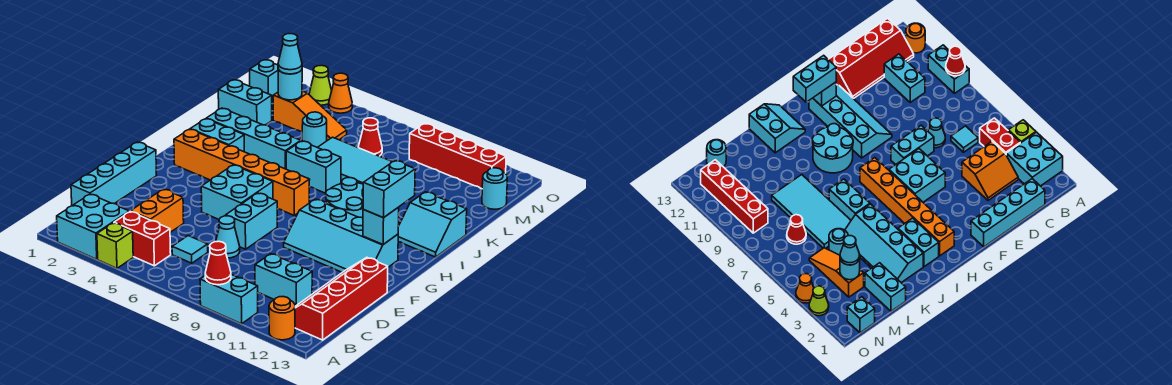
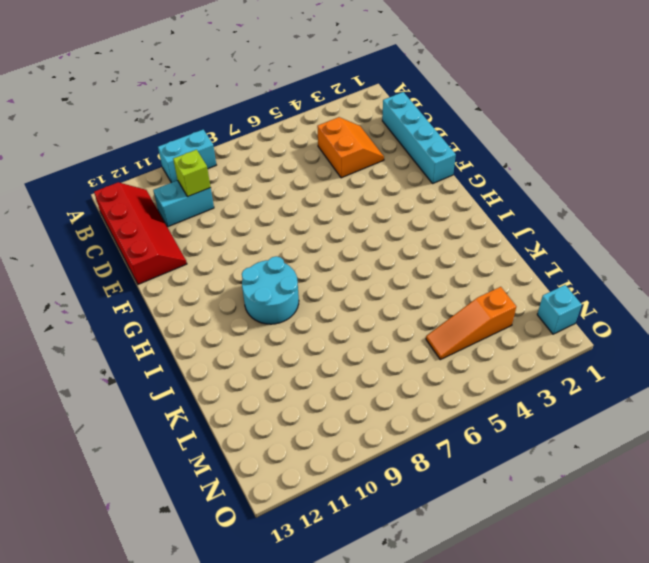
lime 1x1 brick [173,150,211,197] -> lime 1x1 brick moved to [97,223,133,268]
none -> cyan 2x2 brick [57,194,129,259]
none -> orange 1x1 round brick [269,297,295,340]
none -> red 1x2 brick [114,212,171,266]
none -> cyan 1x1 tile [172,236,208,263]

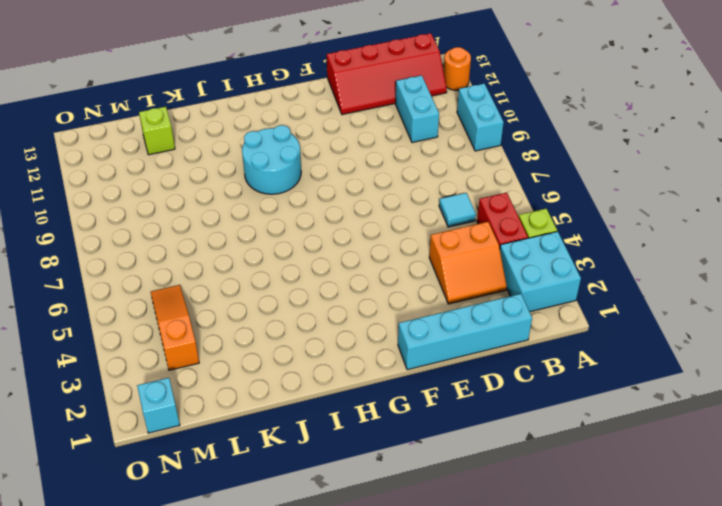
lime 1x1 brick [139,107,175,155] -> none
none -> cyan 1x1 cone [216,216,240,258]
none -> cyan 1x2 brick [226,193,277,249]
none -> cyan 2x2 brick [201,165,273,219]
none -> cyan 2x4 slope [284,199,398,272]

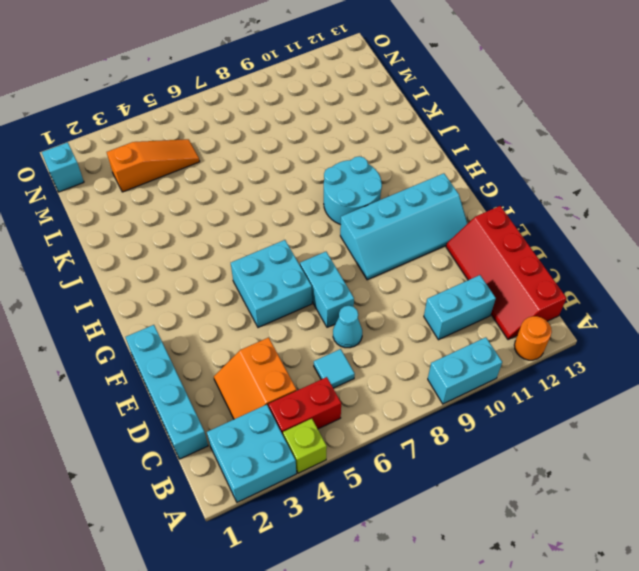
none -> orange 1x6 brick [174,129,310,215]
none -> cyan 1x2 brick [190,119,244,152]
none -> cyan 2x2 slope [398,192,467,257]
none -> cyan 2x4 slope [206,108,301,169]

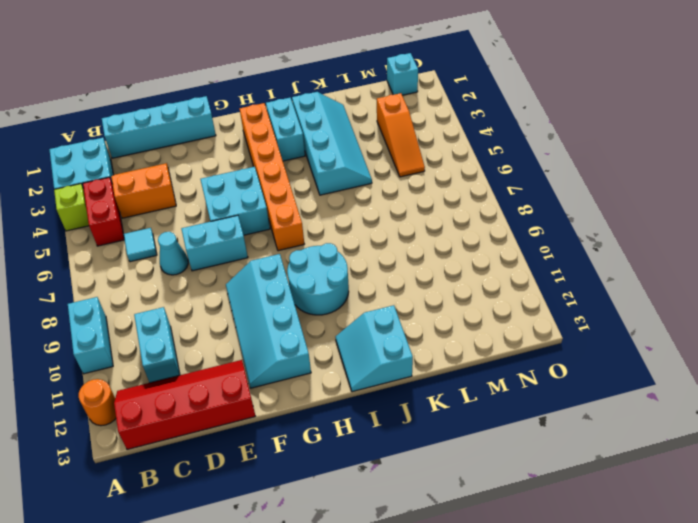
none -> cyan 1x2 brick [286,141,341,193]
none -> cyan 2x4 tile [318,137,392,184]
none -> cyan 1x2 brick [218,80,272,125]
none -> cyan 1x1 round brick [302,112,327,147]

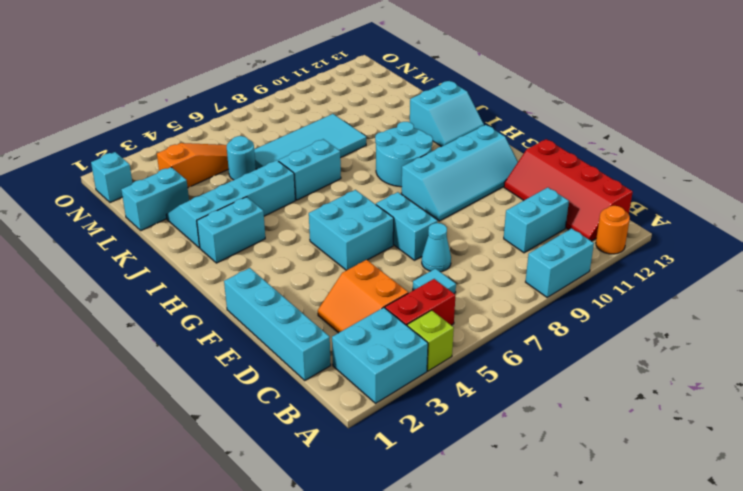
none -> orange 1x6 brick [174,129,310,215]
none -> red 1x1 cone [358,118,382,156]
none -> cyan 1x1 round brick [482,168,507,209]
none -> red 1x4 brick [409,124,506,189]

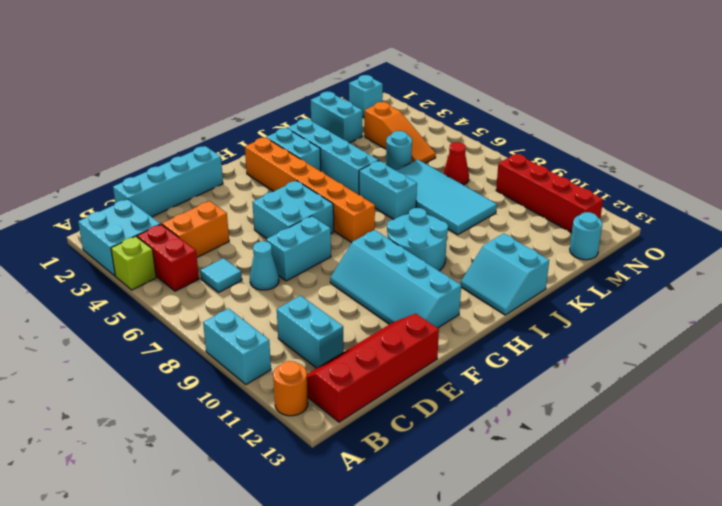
none -> lime 1x1 cone [309,65,332,105]
none -> orange 1x1 cone [329,73,352,113]
none -> red 1x1 cone [205,241,231,285]
none -> cyan 1x1 brick [363,207,399,245]

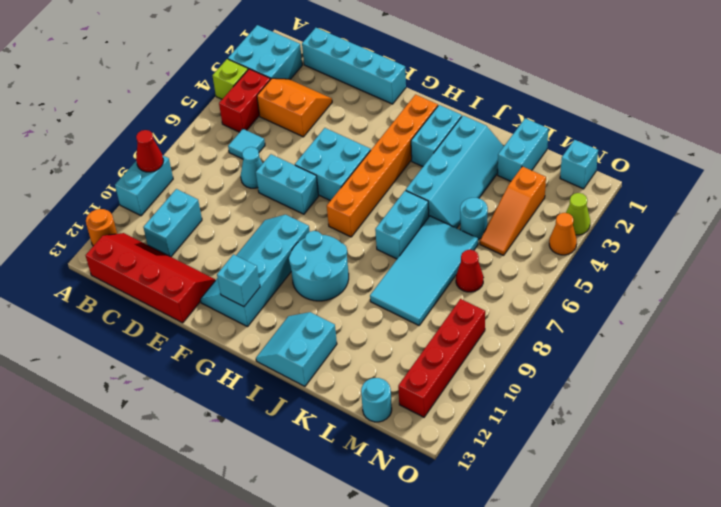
none -> cyan 1x1 round brick [278,69,302,100]
none -> cyan 1x2 brick [363,161,415,218]
none -> cyan 1x1 cone [278,34,302,74]

